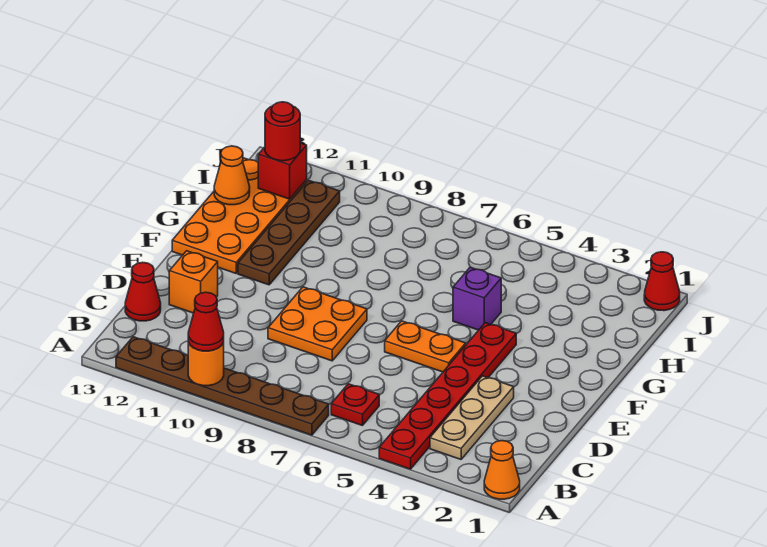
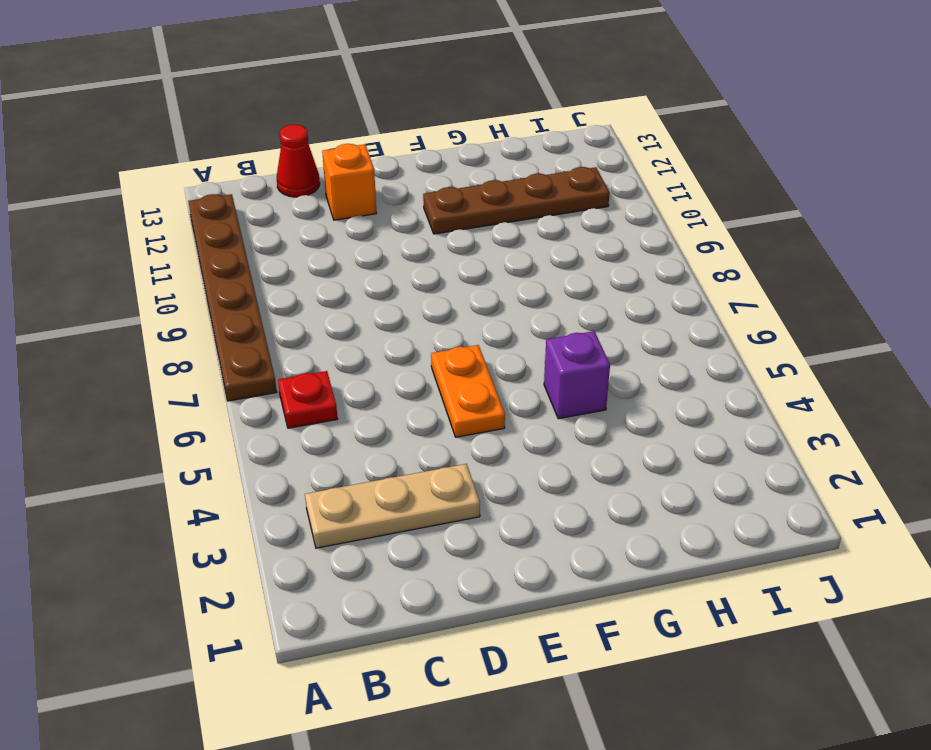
none -> orange 1x1 cone [484,441,520,499]
none -> red 1x6 plate [379,323,516,469]
none -> orange 2x2 plate [268,287,367,361]

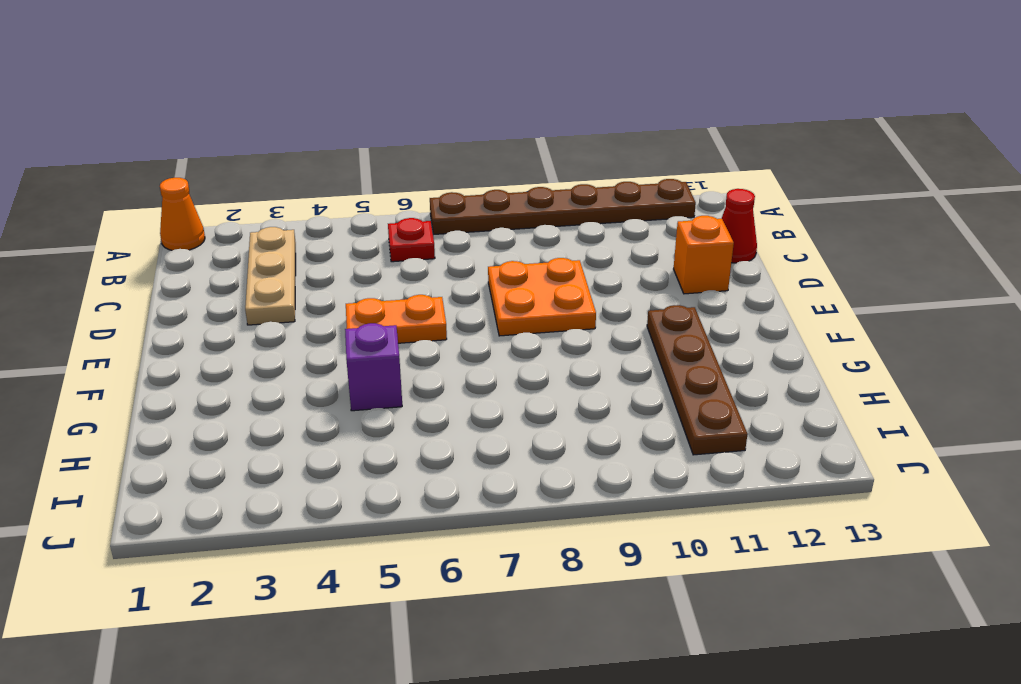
none -> red 1x6 plate [379,323,516,469]
none -> orange 2x4 plate [172,158,307,273]
none -> red 1x1 cone [644,252,680,311]

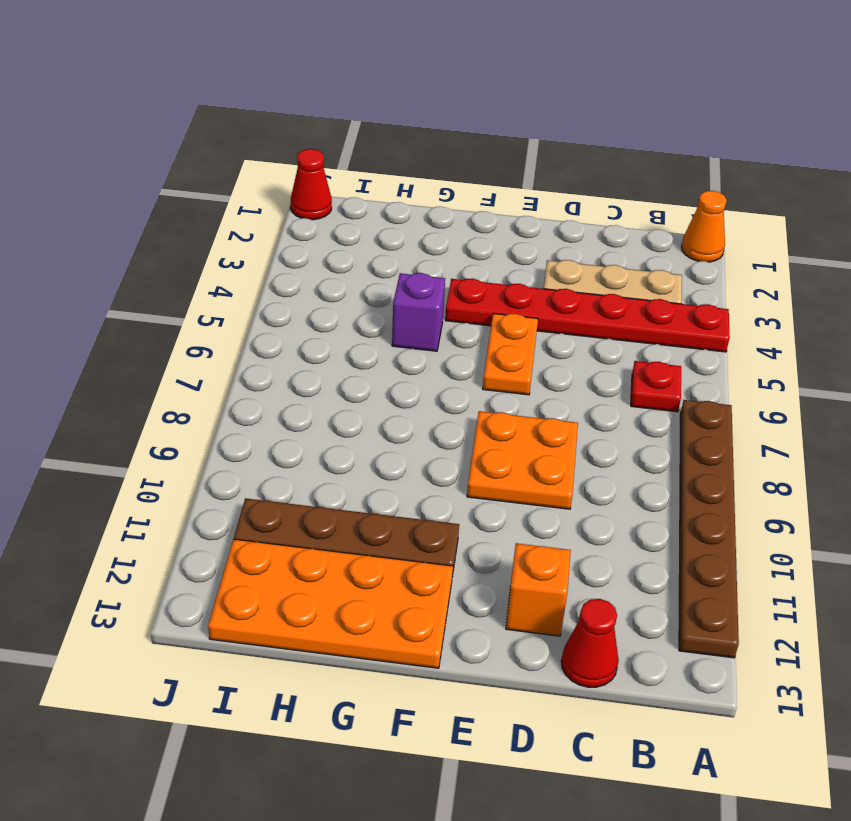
none -> orange 1x1 round brick [188,342,224,386]
none -> orange 1x1 cone [214,146,250,205]
none -> red 1x1 brick [258,143,307,199]

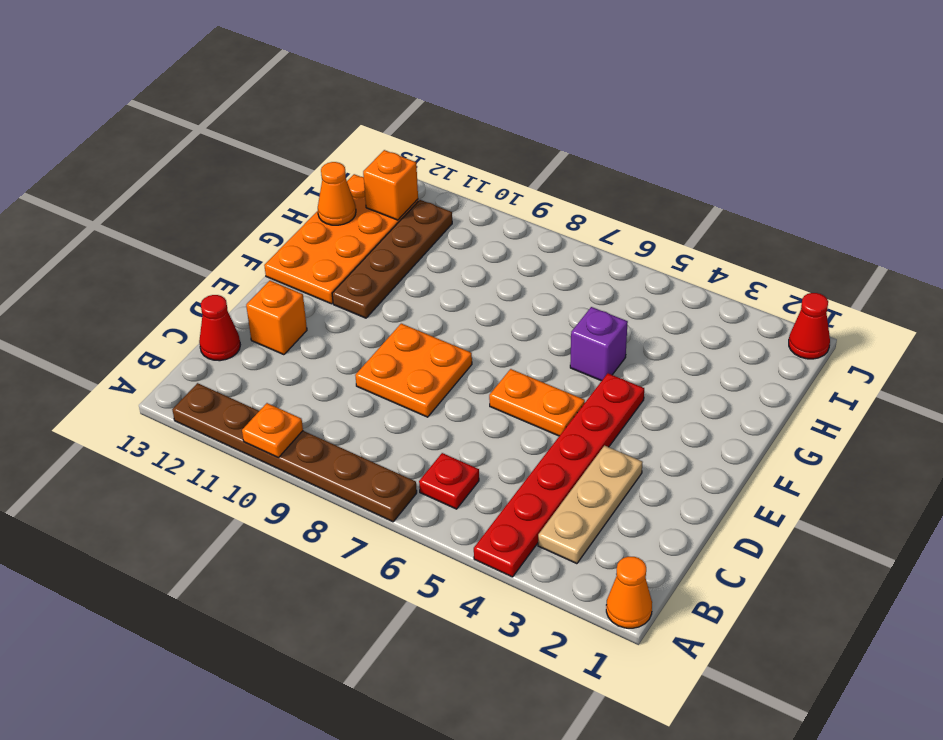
orange 1x1 plate [242,403,303,458] -> orange 1x1 round brick [188,342,224,386]
orange 1x1 brick [363,150,418,220] -> red 1x1 brick [258,143,307,199]
none -> red 1x1 cone [188,292,224,351]
none -> red 1x1 round brick [265,102,300,161]

